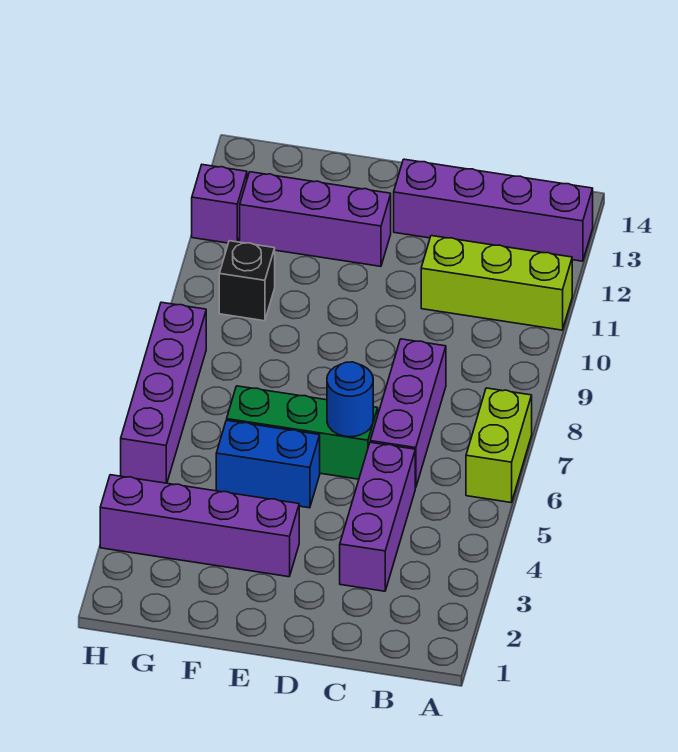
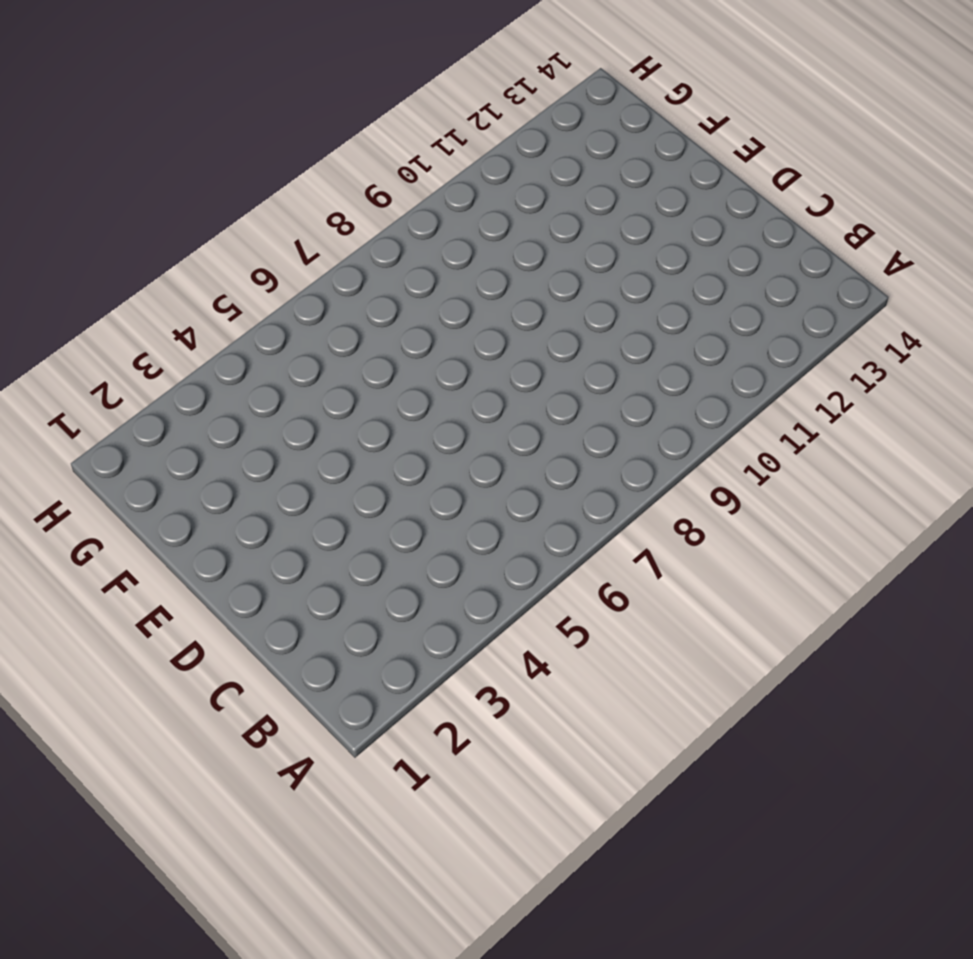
none -> lime 1x2 brick [466,388,532,503]
none -> lime 1x3 brick [421,236,572,330]
none -> purple 1x4 brick [394,159,593,261]

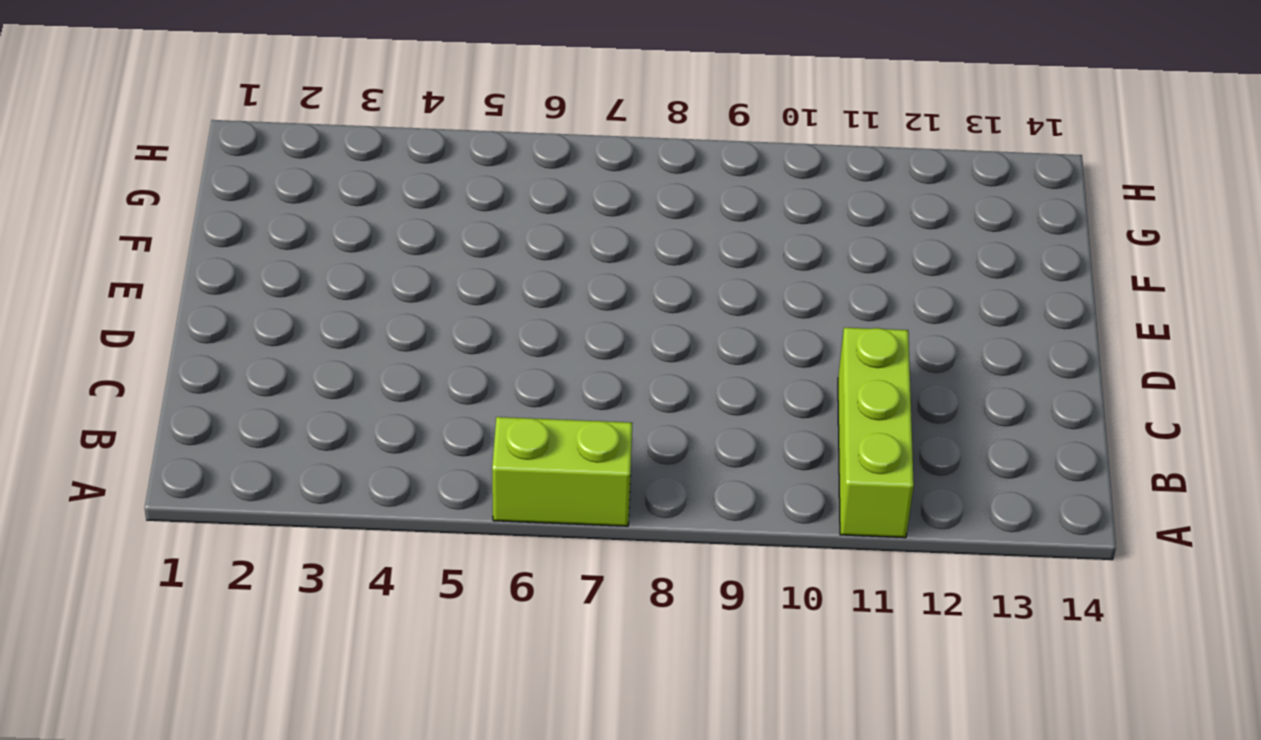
none -> purple 1x4 brick [394,159,593,261]
none -> purple 1x3 brick [340,442,415,591]
none -> purple 1x3 brick [370,339,446,488]

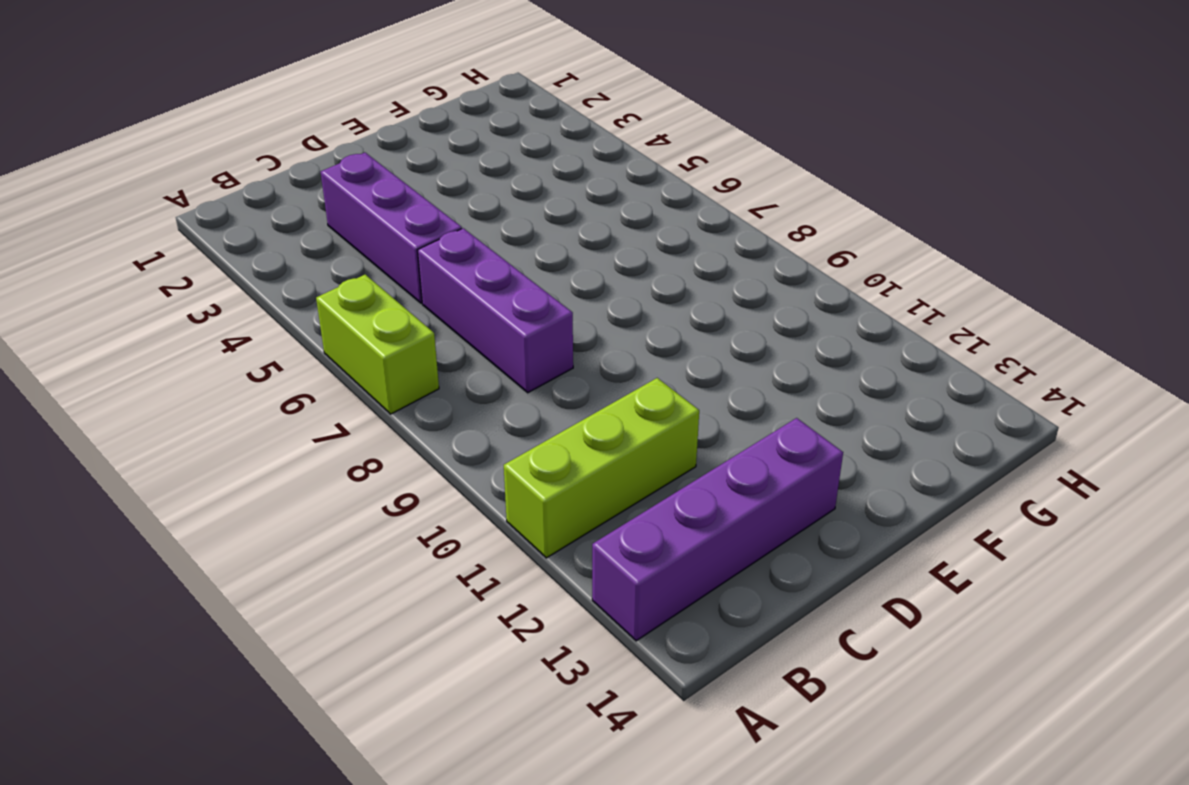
none -> green 1x3 brick [227,386,378,479]
none -> purple 1x4 brick [100,475,299,577]
none -> blue 1x2 brick [216,420,320,508]

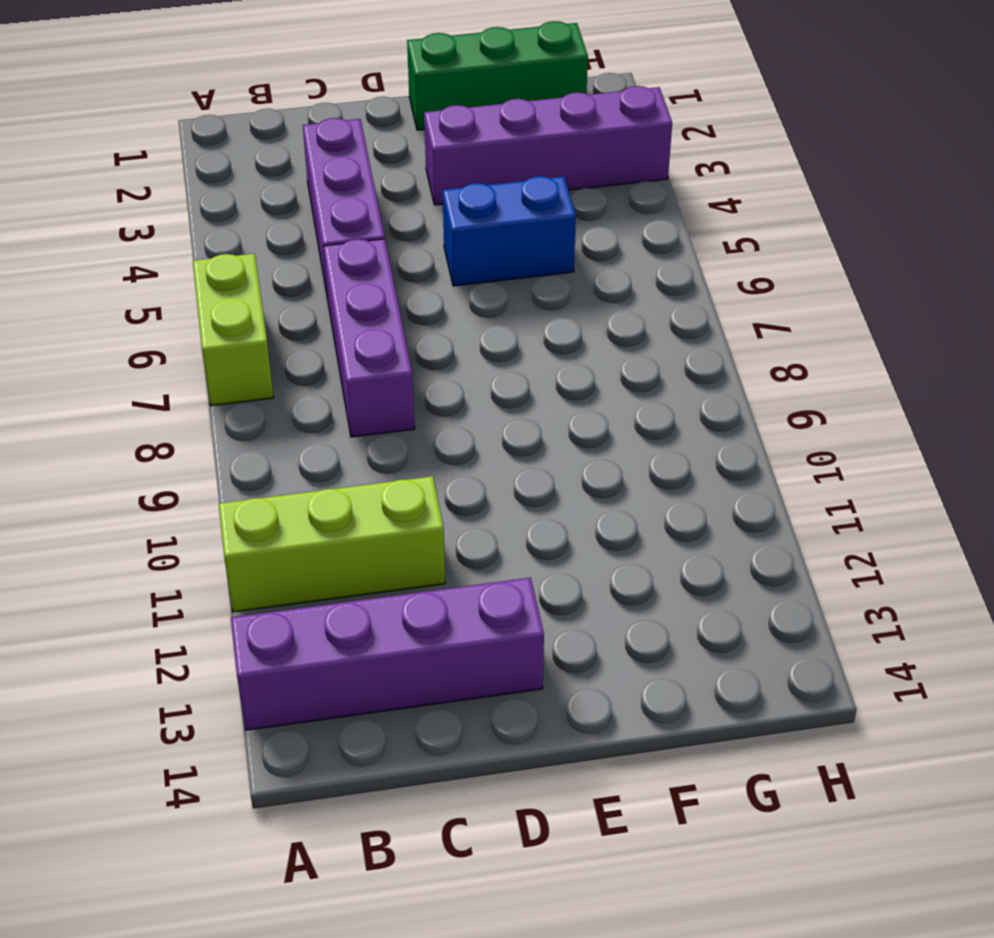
green 1x3 brick [407,21,588,130] -> green 1x3 brick moved to [227,386,378,479]
none -> purple 1x3 brick [240,172,391,266]
none -> black 1x1 brick [219,241,275,321]
none -> purple 1x4 brick [121,302,206,483]

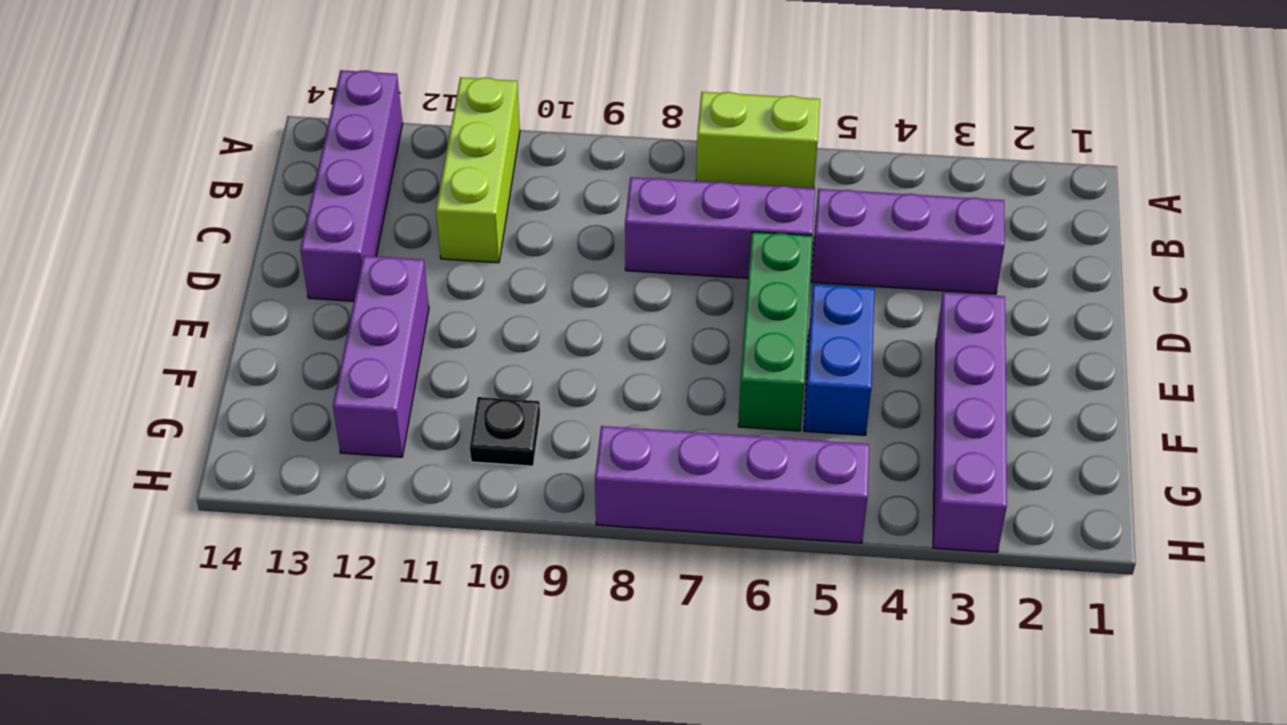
black 1x1 plate [470,397,540,466] -> black 1x1 brick [219,241,275,321]
none -> purple 1x1 brick [192,165,247,243]
none -> blue 1x1 round brick [327,362,373,437]

